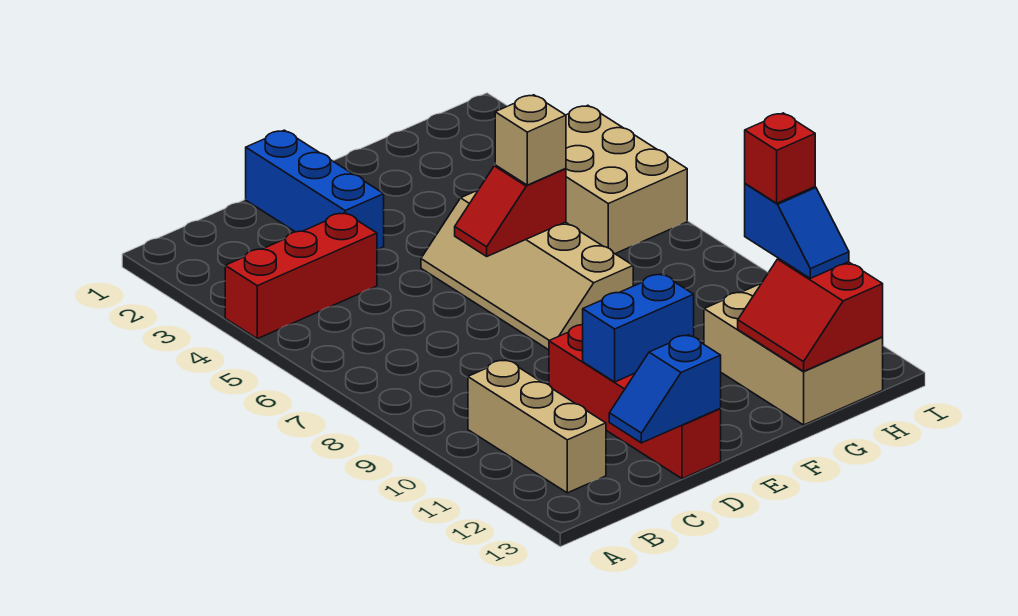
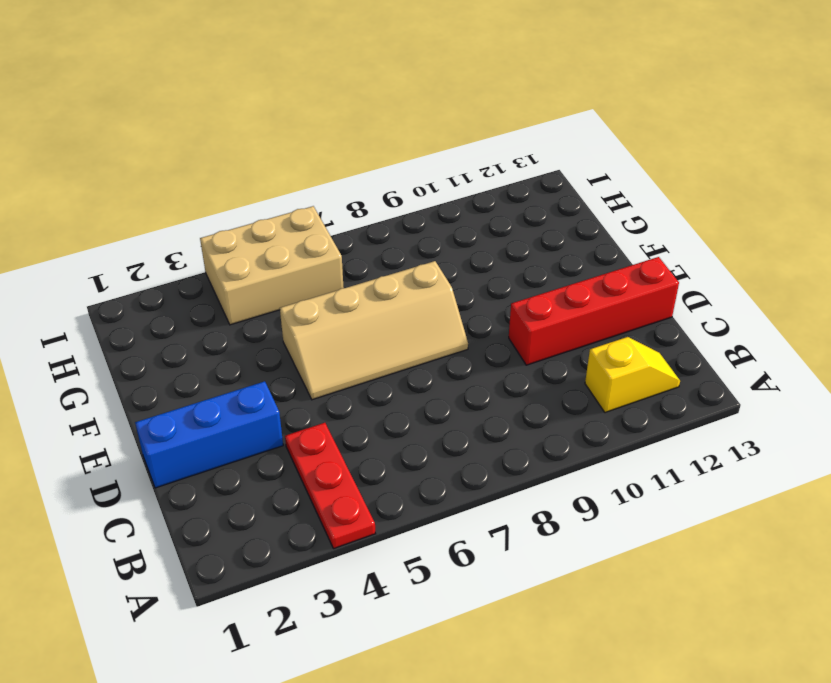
red 1x3 plate [285,423,376,549] -> red 1x3 brick [225,213,377,339]
yellow 1x2 slope [585,337,680,413] -> tan 1x3 brick [468,360,606,493]
none -> tan 2x3 brick [704,284,883,425]
none -> blue 1x2 slope [609,335,721,443]
none -> blue 1x2 brick [583,274,694,382]

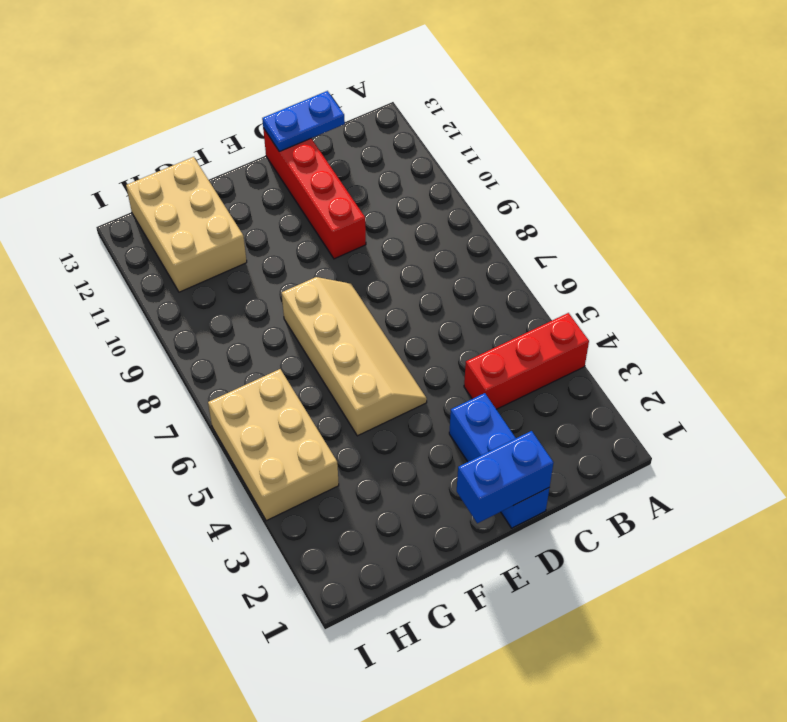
blue 1x2 plate [262,91,345,152] -> blue 1x2 slope [609,335,721,443]
blue 1x2 brick [457,431,553,523] -> blue 1x2 brick moved to [583,274,694,382]
none -> tan 1x3 brick [468,360,606,493]
none -> red 1x2 slope [455,165,566,256]
none -> red 2x2 slope [738,258,883,371]

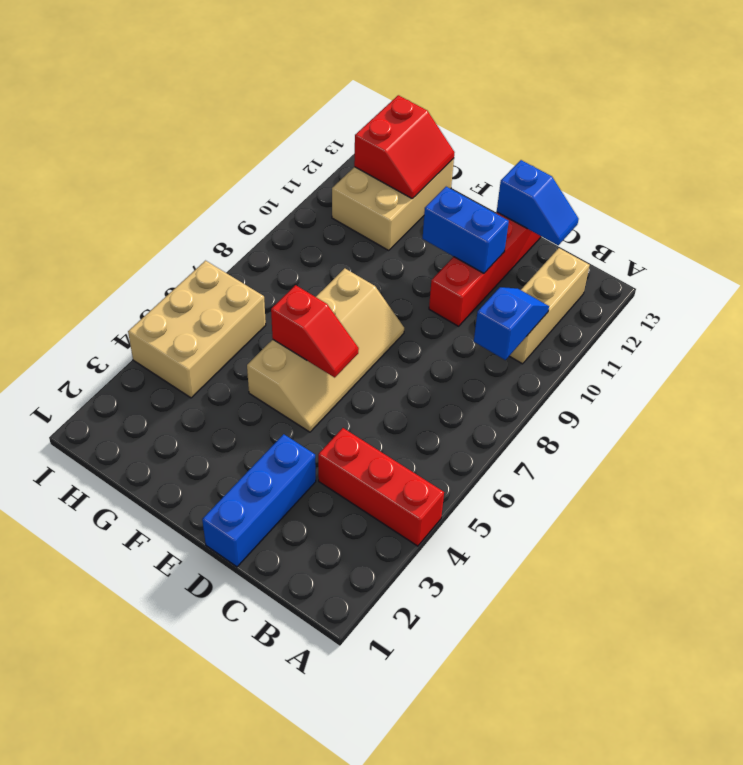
blue 1x2 slope [474,287,549,360] -> blue 1x2 slope moved to [745,184,849,278]
none -> tan 1x1 brick [495,95,566,185]
none -> red 1x1 brick [745,113,815,203]

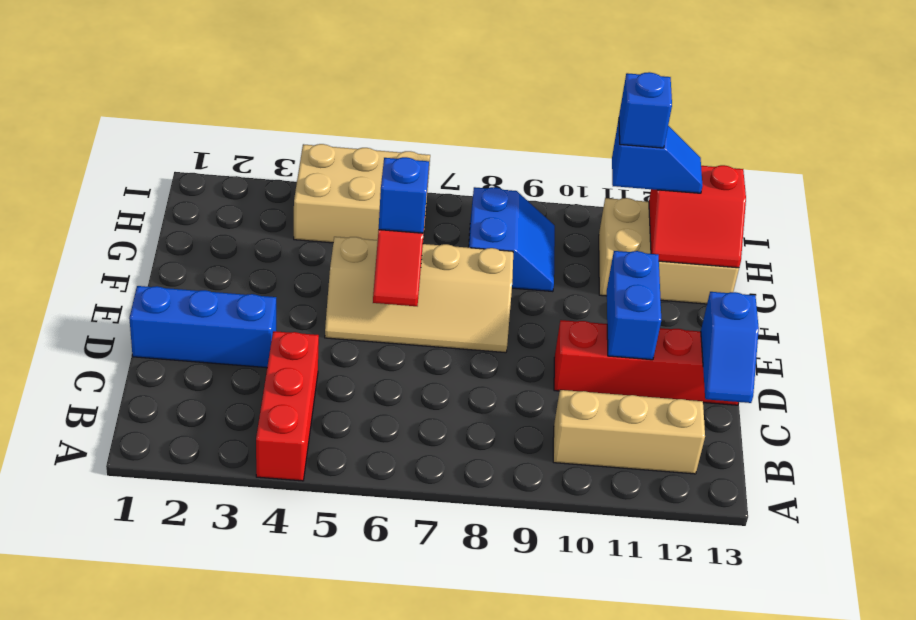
blue 1x1 brick [379,157,429,233] -> tan 1x1 brick [495,95,566,185]
blue 2x2 slope [469,187,555,292] -> none
blue 1x1 brick [619,72,672,148] -> red 1x1 brick [745,113,815,203]

